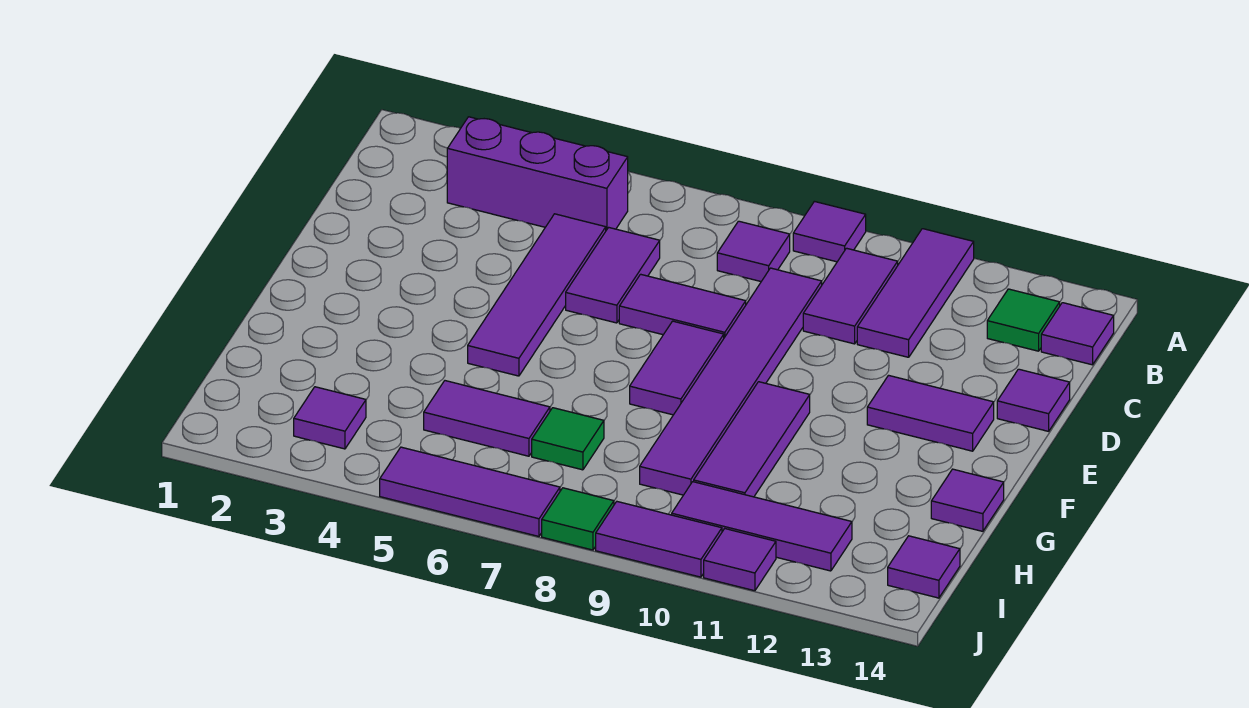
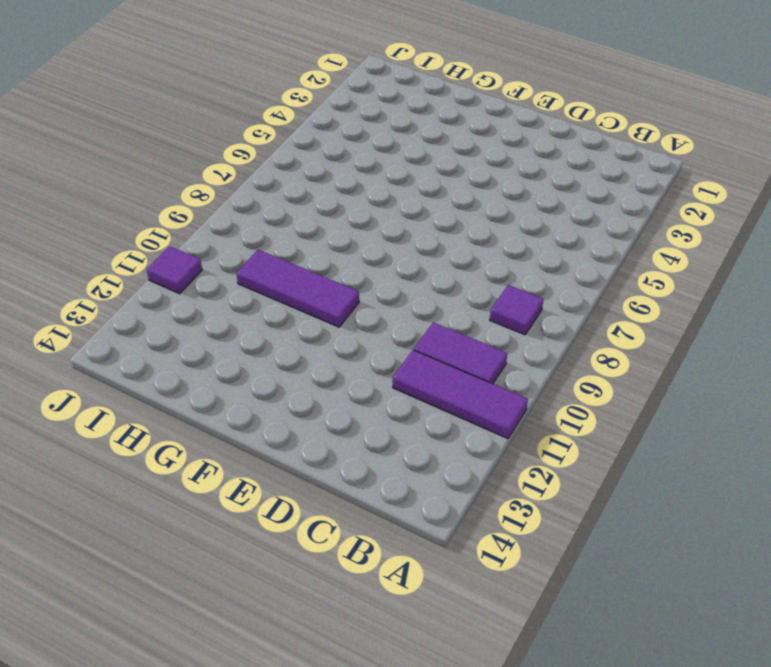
none -> purple 1x1 tile [793,201,866,262]
none -> purple 1x3 brick [447,117,628,230]
none -> green 1x1 tile [987,289,1060,351]

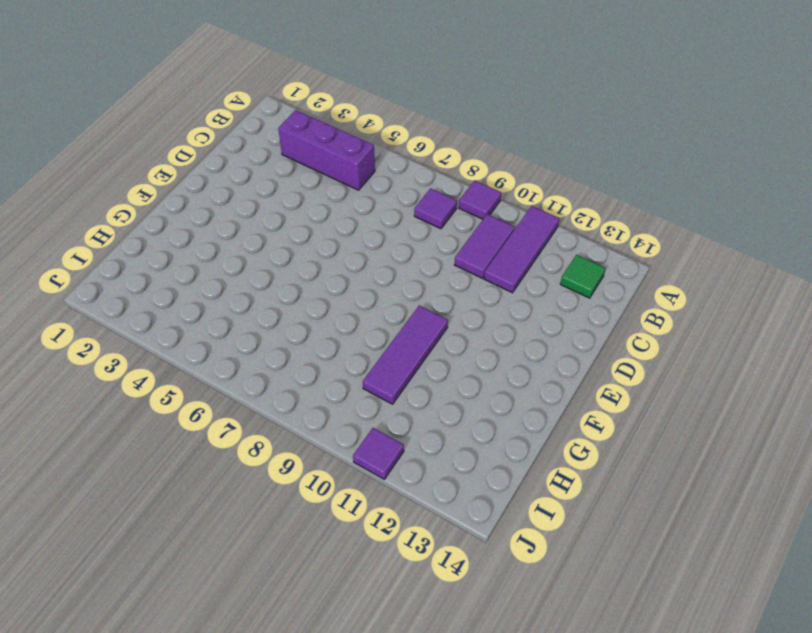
none -> purple 1x1 tile [1041,303,1114,365]
none -> purple 1x4 tile [468,214,606,376]
none -> purple 1x2 tile [566,227,660,323]

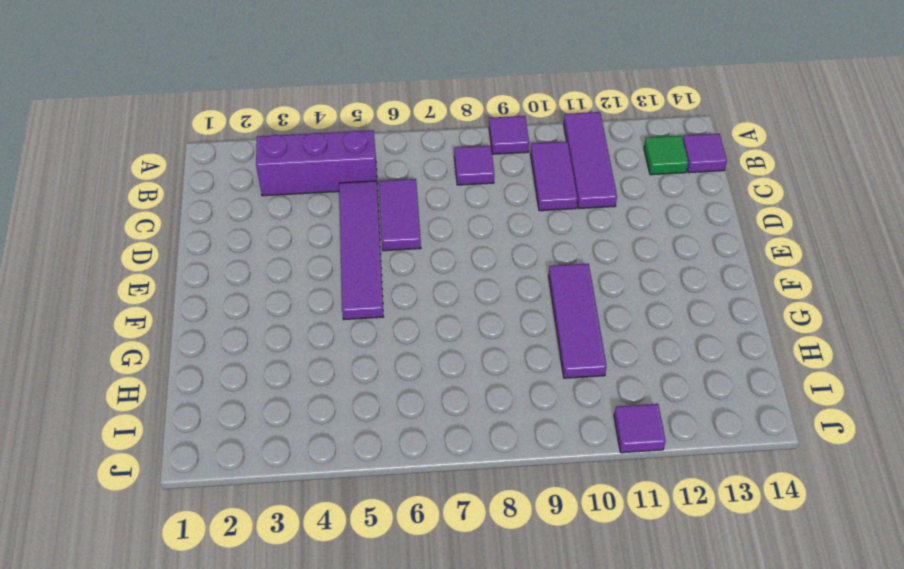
none -> purple 1x6 tile [640,268,822,495]
none -> purple 1x2 tile [619,274,746,338]
none -> purple 1x1 tile [997,369,1070,431]

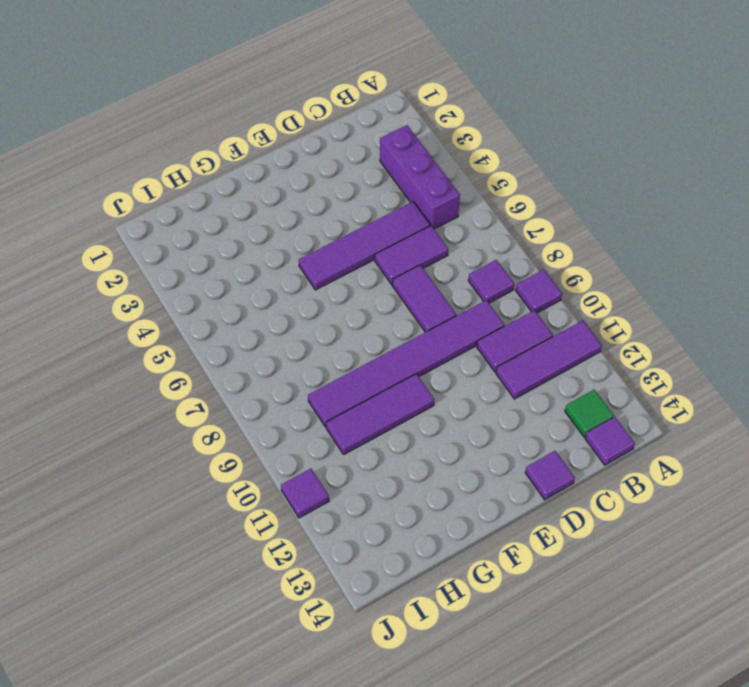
none -> purple 1x2 tile [630,321,724,415]
none -> purple 1x2 tile [867,375,994,451]
none -> purple 1x1 tile [931,469,1004,531]

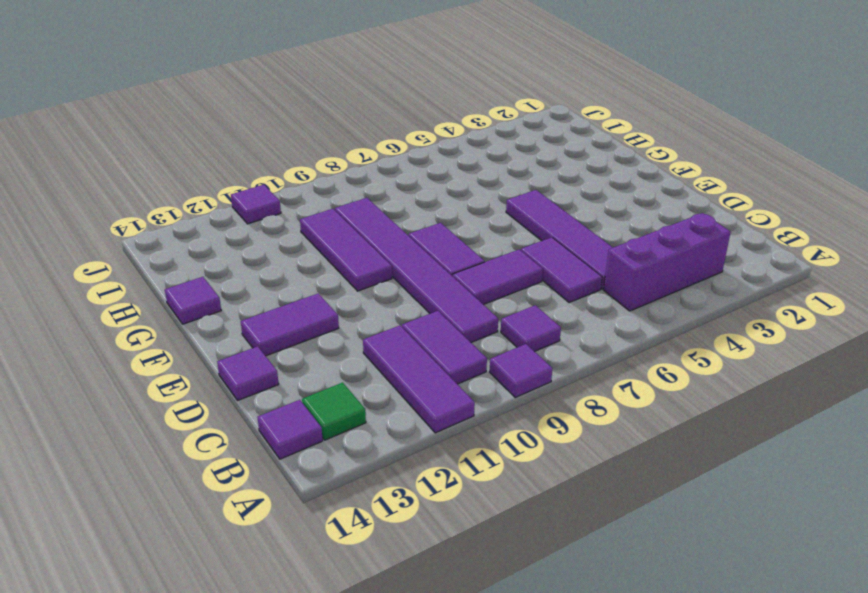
none -> purple 1x2 tile [424,381,550,456]
none -> green 1x1 tile [532,408,604,470]
none -> purple 1x1 tile [294,387,366,449]

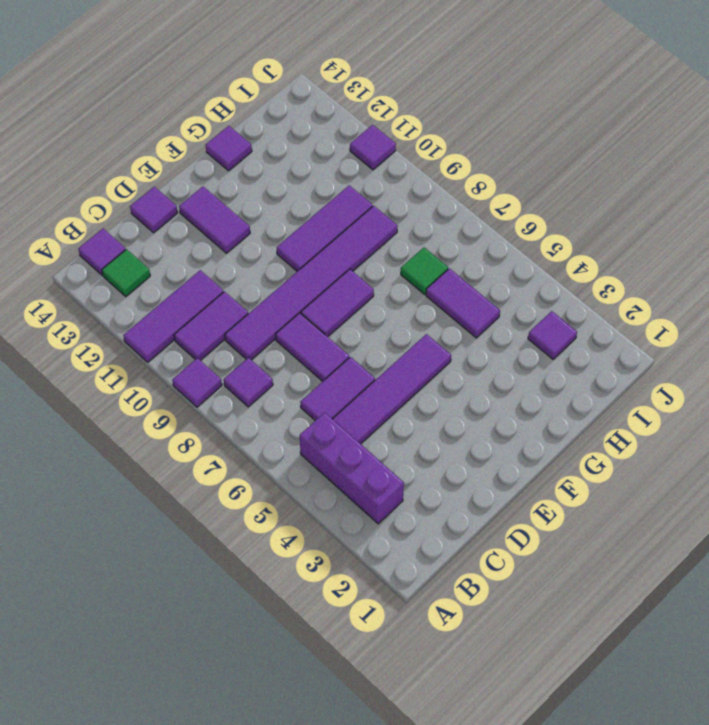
none -> purple 1x3 tile [672,482,852,571]
none -> purple 1x1 tile [888,536,960,598]
none -> purple 1x3 tile [380,447,560,536]

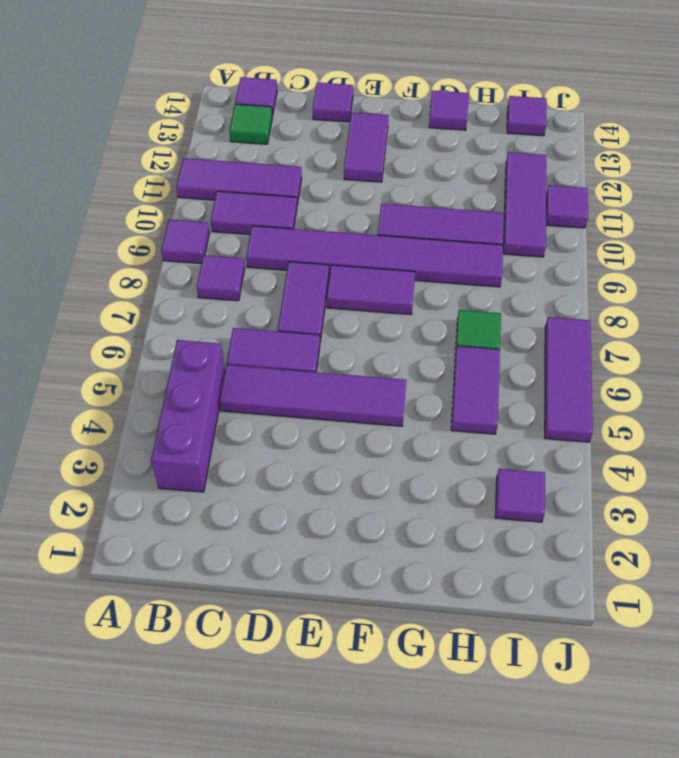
none -> green 1x1 tile [542,488,614,550]
none -> purple 1x2 tile [596,502,722,577]

